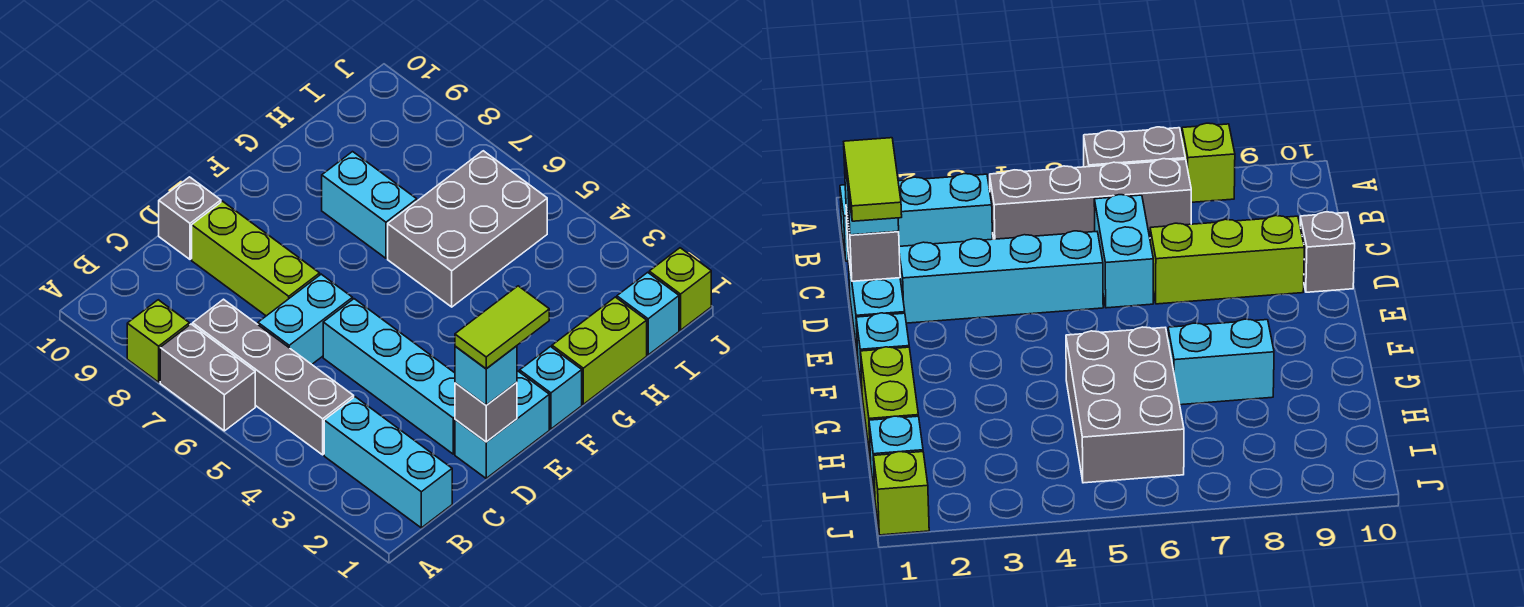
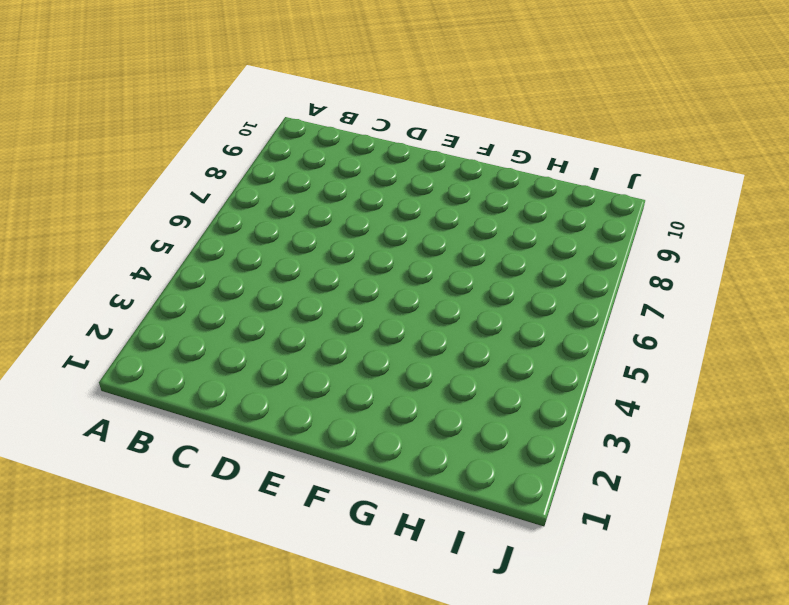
none -> grey 1x2 brick [160,324,255,431]
none -> lime 1x1 brick [127,300,190,382]
none -> cyan 1x3 brick [324,397,452,528]

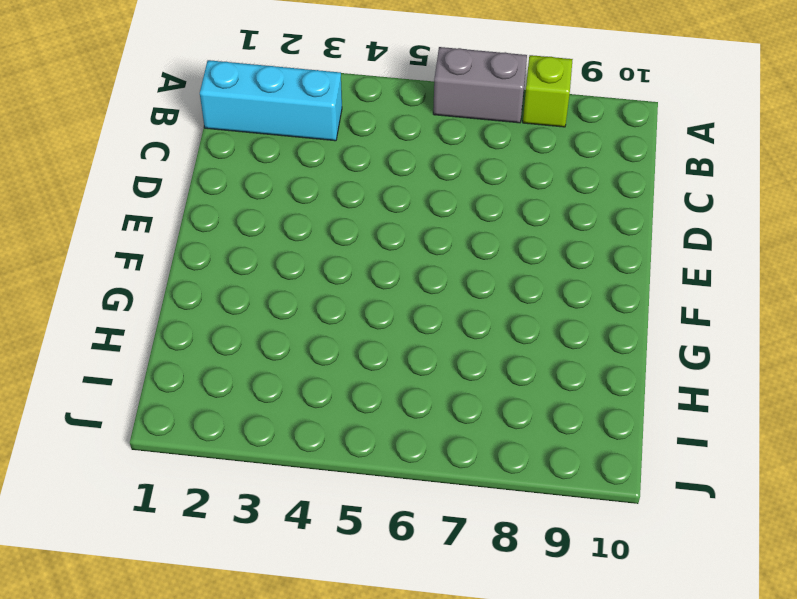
none -> grey 1x4 brick [193,299,354,455]
none -> cyan 1x2 brick [258,274,353,364]
none -> cyan 1x2 brick [455,371,549,478]

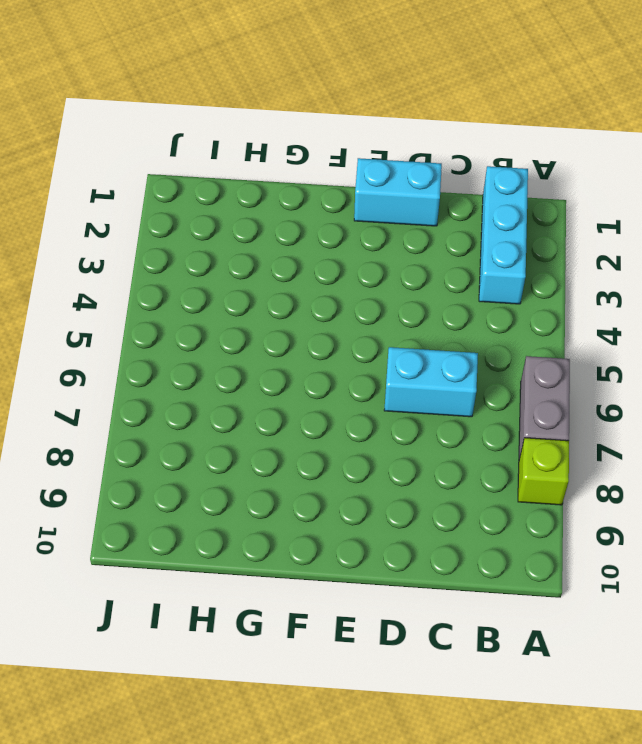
none -> grey 1x4 brick [193,299,354,455]
none -> cyan 1x4 brick [323,299,455,454]
none -> lime 1x3 brick [192,201,320,316]

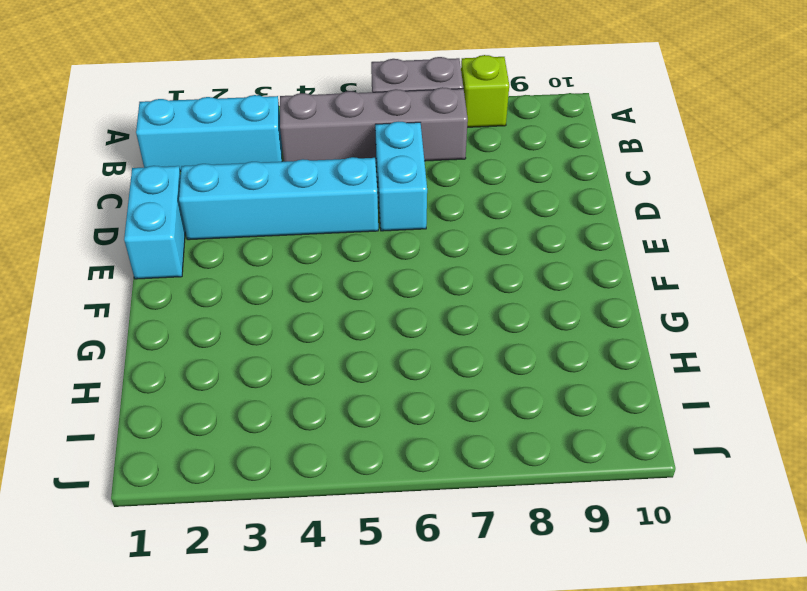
none -> lime 1x3 brick [192,201,320,316]
none -> grey 1x1 brick [159,177,221,259]
none -> cyan 1x1 brick [520,347,582,429]

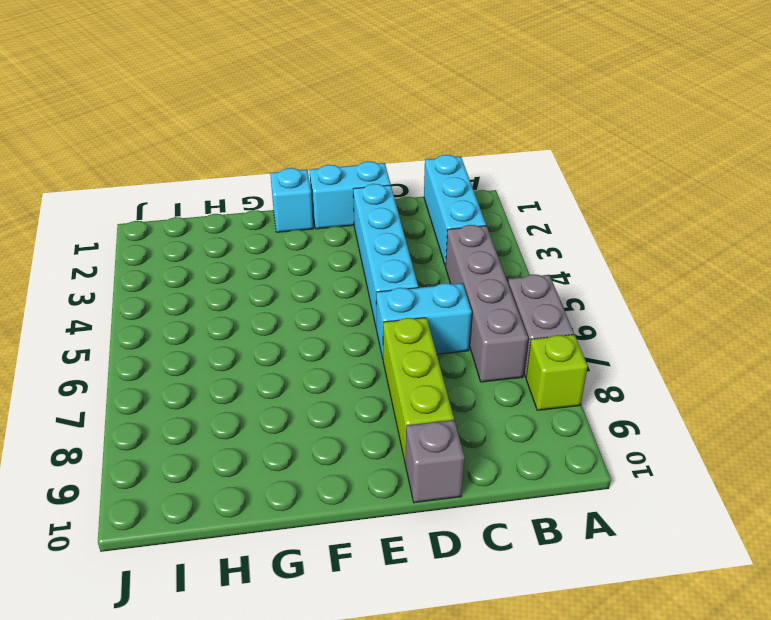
none -> lime 1x2 brick [552,297,647,404]
none -> grey 2x3 brick [388,151,547,307]
none -> cyan 1x2 brick [322,152,417,258]

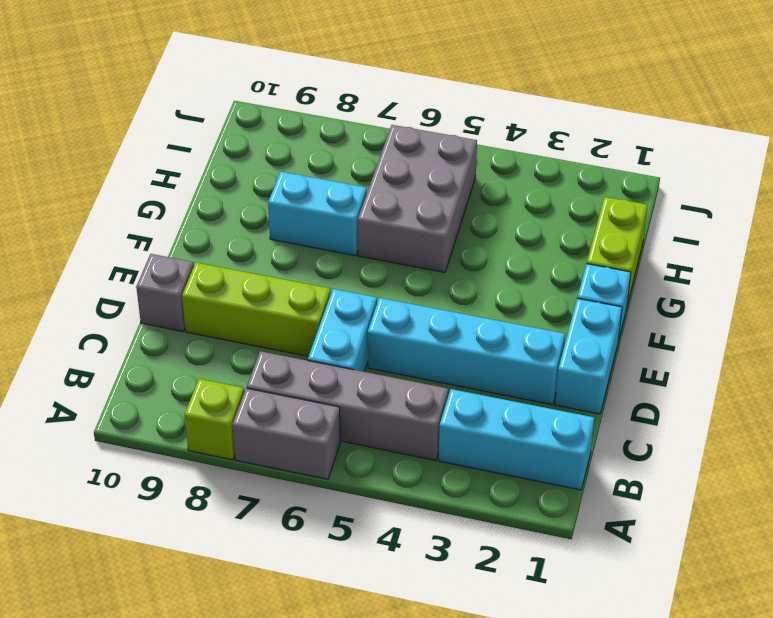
none -> cyan 1x1 brick [617,272,679,355]
none -> lime 1x1 brick [649,248,711,330]
none -> grey 1x1 brick [455,382,517,442]

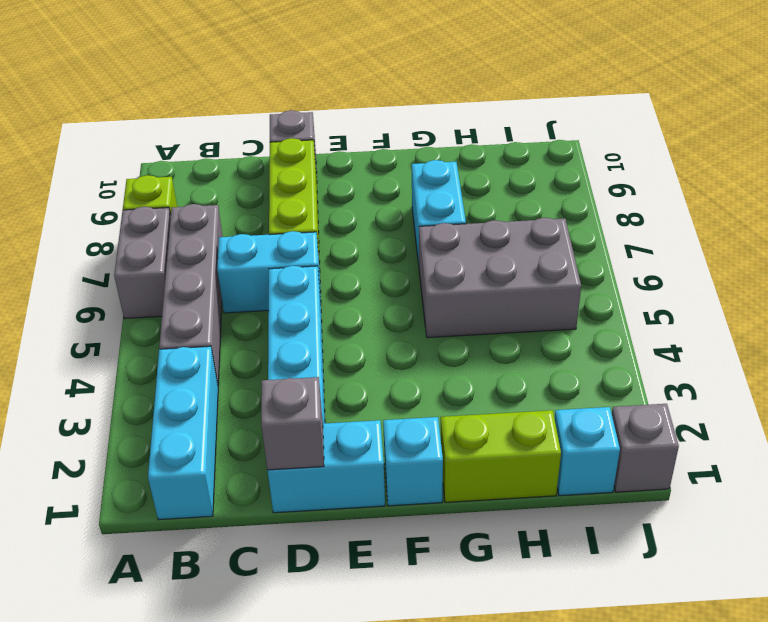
grey 1x1 brick [612,404,679,492] -> lime 1x1 brick [649,248,711,330]
none -> cyan 1x1 brick [455,346,517,405]
none -> lime 1x2 tile [455,286,549,369]

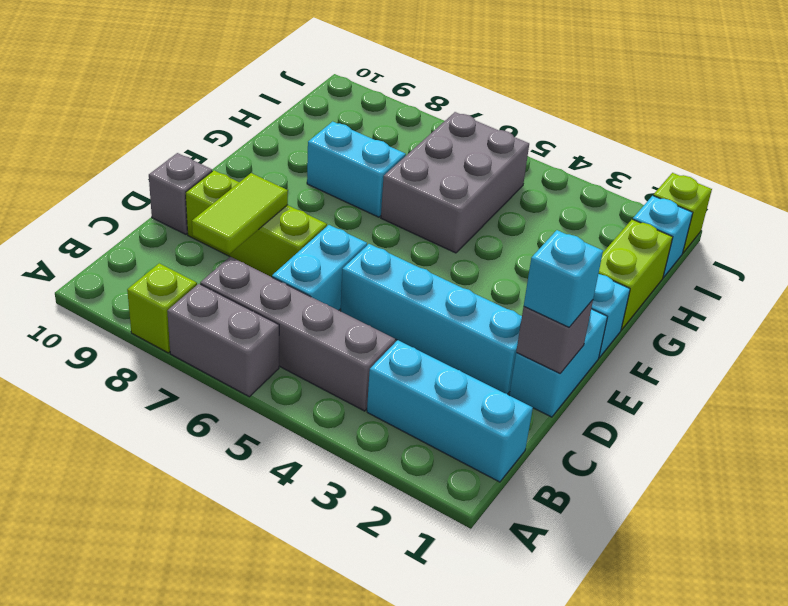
lime 1x2 tile [192,173,288,254] -> lime 1x2 tile moved to [455,286,549,369]

